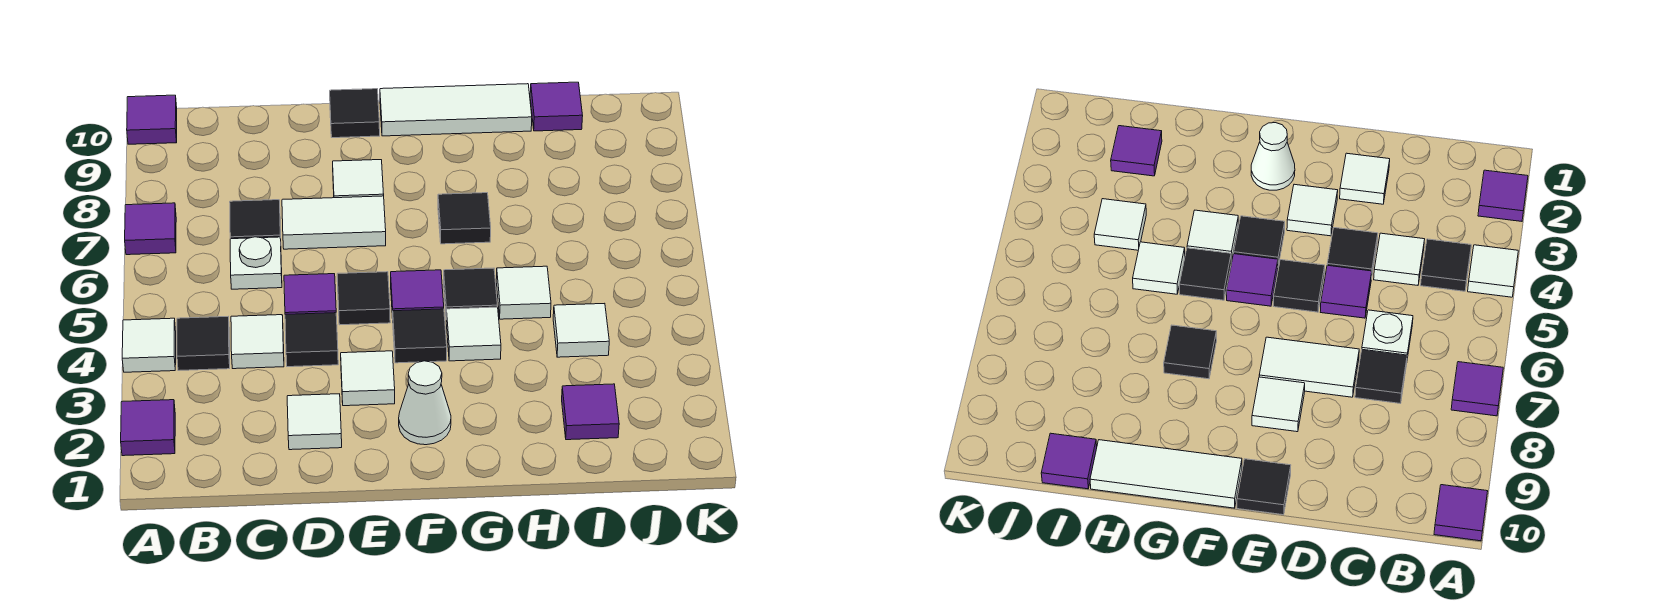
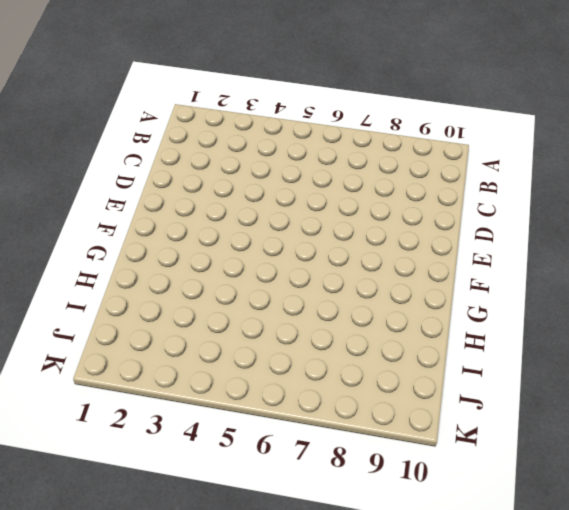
none -> purple 1x1 tile [121,400,175,456]
none -> white 1x1 tile [122,318,176,372]
none -> purple 1x1 tile [125,203,176,255]

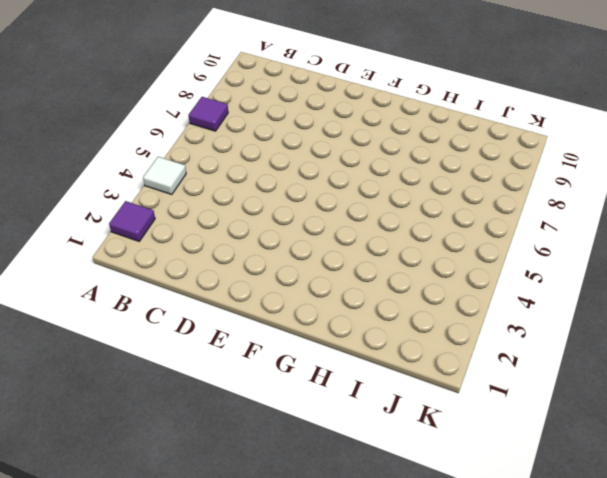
none -> purple 1x1 tile [127,95,177,144]
none -> black 1x1 tile [177,317,230,371]
none -> white 1x1 tile [231,315,284,369]

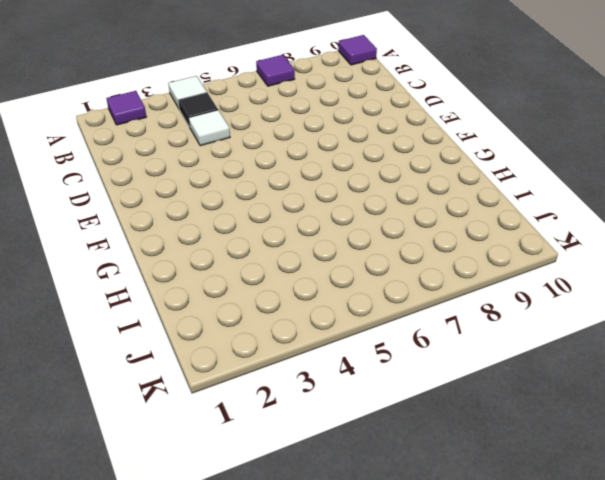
none -> white 1x1 plate [230,237,282,289]
none -> black 1x1 tile [230,200,281,239]
none -> white 1x1 tile [287,394,342,450]

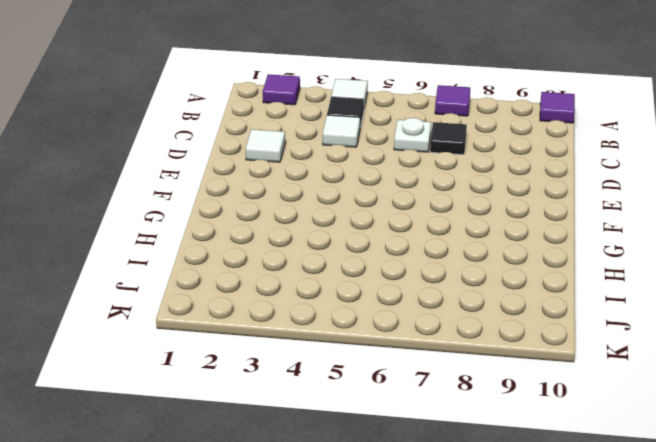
none -> black 1x1 tile [285,313,338,367]
none -> purple 1x1 tile [284,274,336,315]
none -> white 1x2 tile [282,196,386,249]

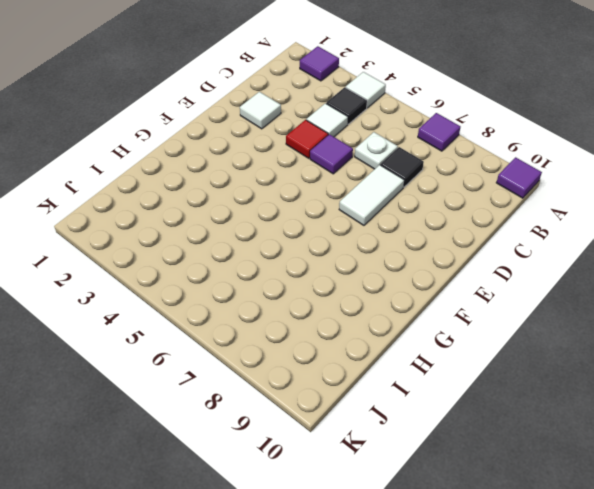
red 1x1 tile [286,120,328,158] -> black 1x1 tile [285,313,338,367]
none -> white 1x1 tile [341,351,395,406]
none -> black 1x1 tile [337,272,390,325]
none -> white 1x1 tile [333,160,384,198]

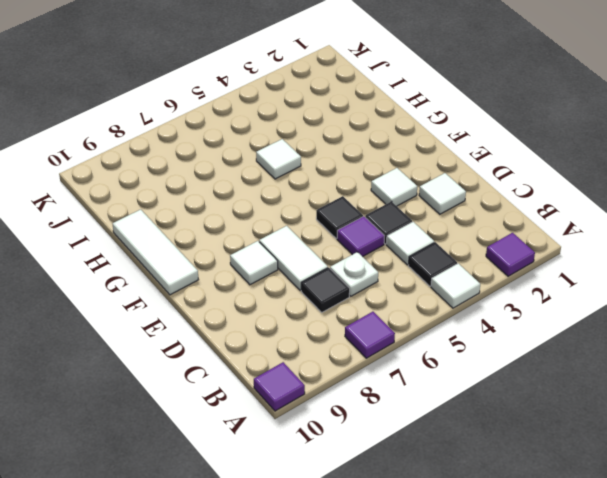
none -> black 1x1 tile [330,89,380,138]
none -> white 1x1 cone [399,361,451,445]
none -> black 1x1 tile [393,309,447,363]

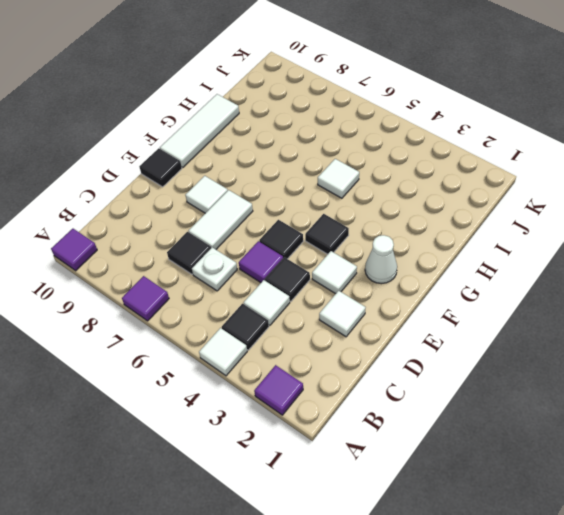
none -> purple 1x1 tile [391,270,444,318]
none -> white 1x1 tile [446,307,501,361]
none -> black 1x1 tile [444,268,497,312]

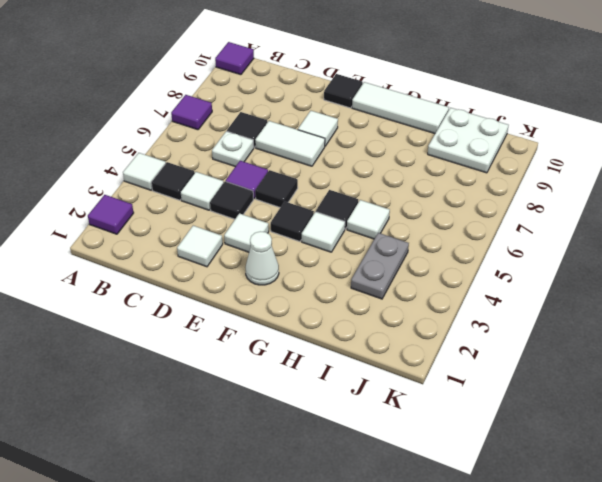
grey 1x2 plate [351,233,409,299] -> white 1x1 tile [553,303,609,357]
white 2x2 plate [428,108,509,173] -> purple 1x1 tile [530,82,583,131]
none -> purple 1x1 tile [391,270,444,318]
none -> black 1x1 tile [438,193,491,244]
none -> purple 1x1 tile [562,384,619,440]

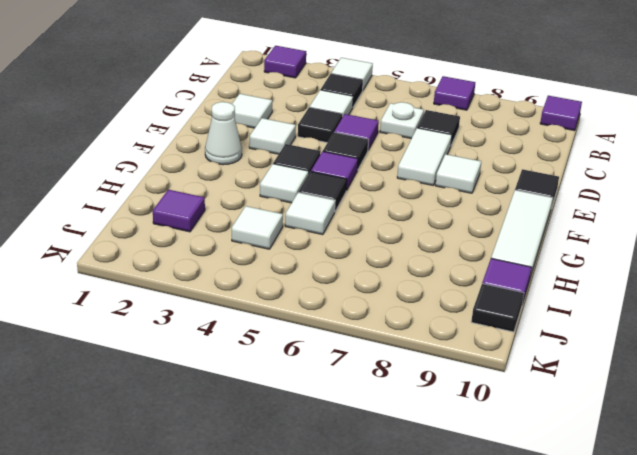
black 1x1 tile [471,284,524,332] -> black 1x1 tile moved to [438,193,491,244]

